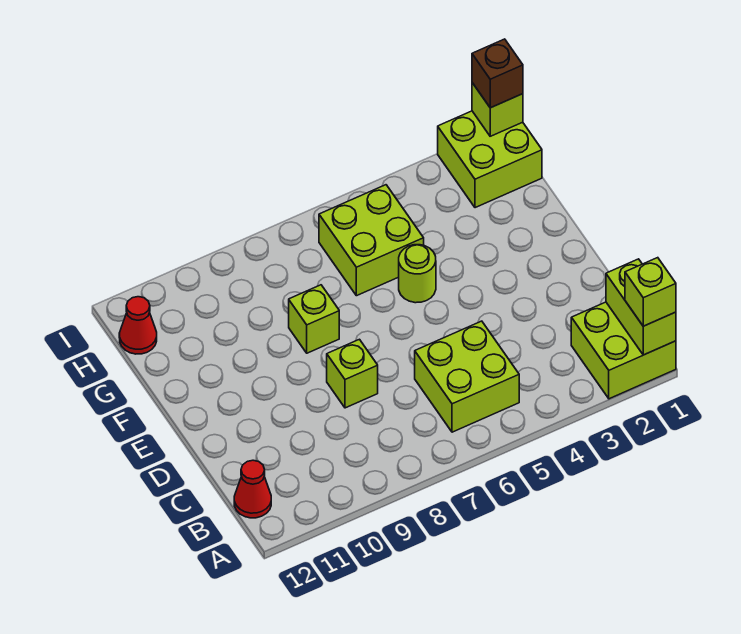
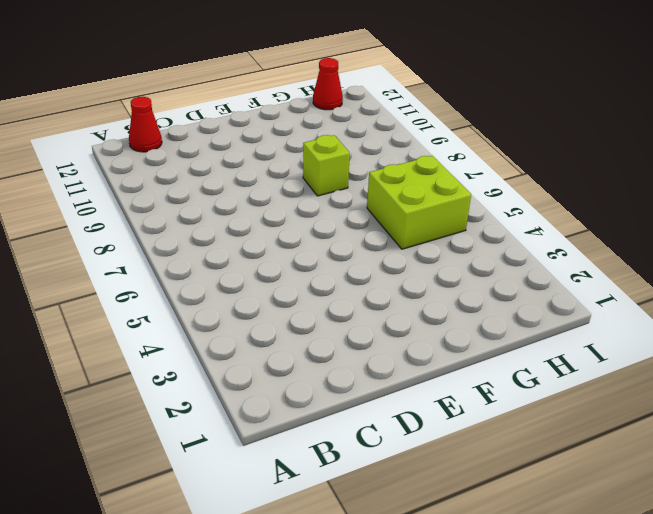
none -> lime 2x2 brick [571,302,676,399]
none -> lime 2x2 brick [415,321,519,432]
none -> lime 1x1 brick [327,339,378,408]

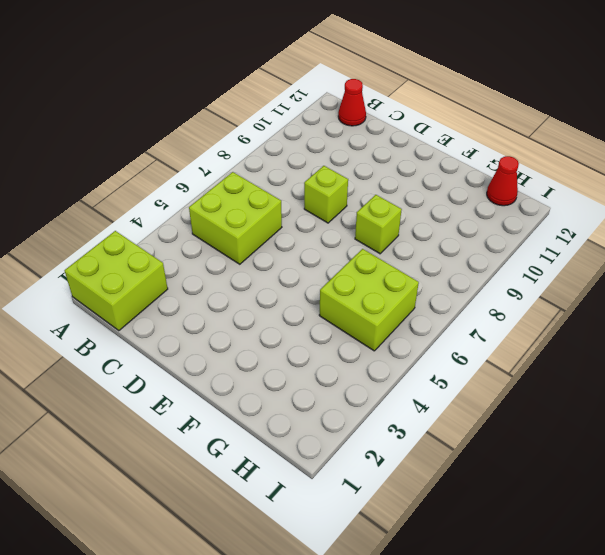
none -> lime 1x1 round brick [399,245,436,303]
none -> lime 2x2 brick [438,111,542,208]
none -> lime 1x2 brick [606,259,676,355]

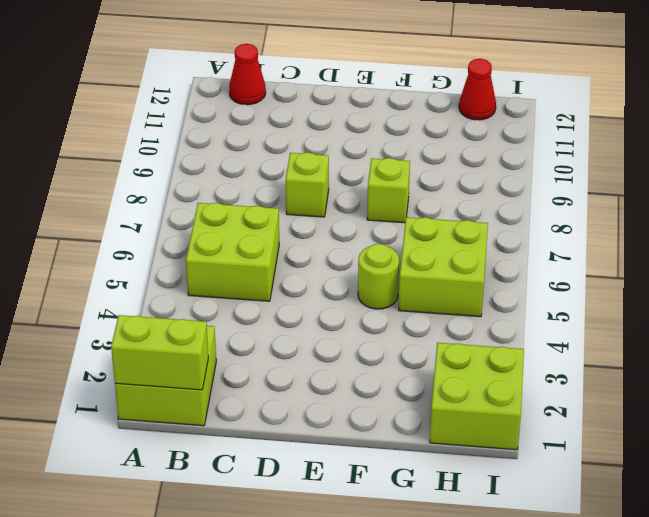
none -> lime 1x1 brick [472,83,523,136]
none -> lime 1x1 brick [625,258,676,326]
none -> brown 1x1 brick [472,39,523,108]

